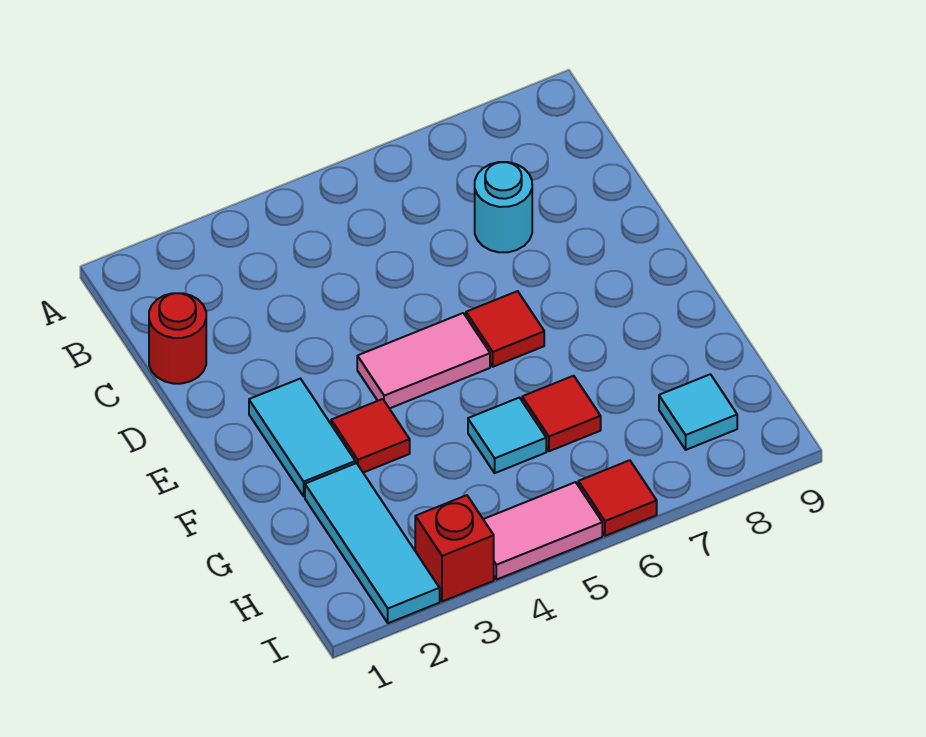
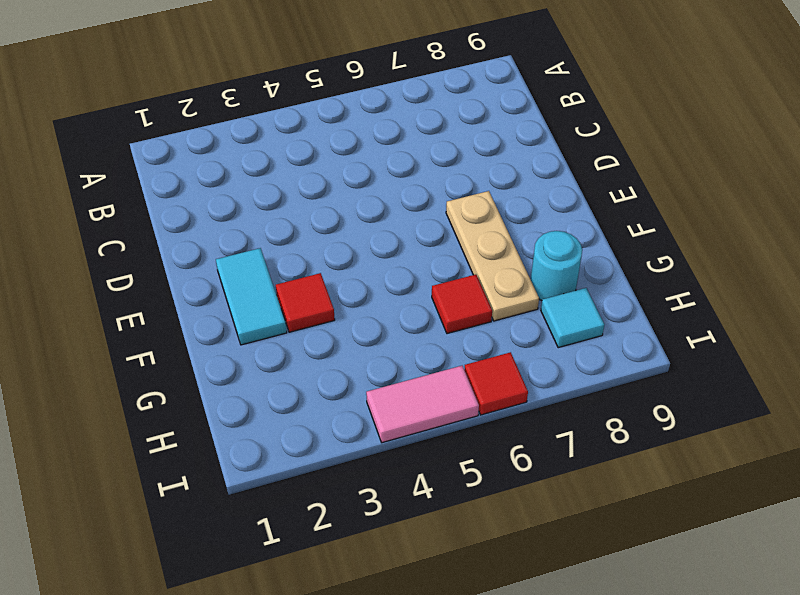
tan 1x3 plate [446,191,539,321] -> none
cyan 1x1 round brick [531,231,582,301] -> cyan 1x1 round brick moved to [475,162,532,252]
none -> red 1x1 round brick [149,293,206,384]
none -> pink 1x2 tile [357,313,490,409]
none -> red 1x1 tile [466,291,544,367]

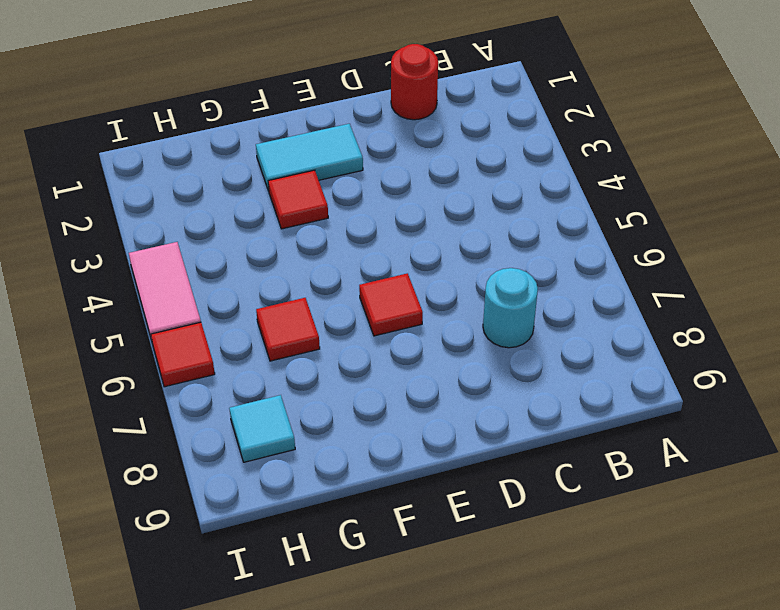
none -> pink 1x2 tile [357,313,490,409]
none -> cyan 1x3 tile [305,463,440,623]
none -> cyan 1x1 tile [468,398,546,473]

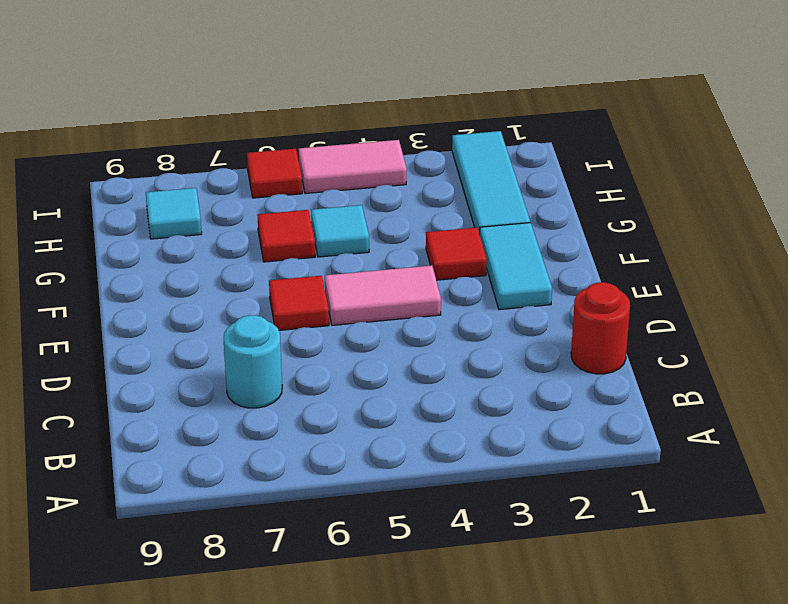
none -> red 1x1 brick [415,495,494,601]

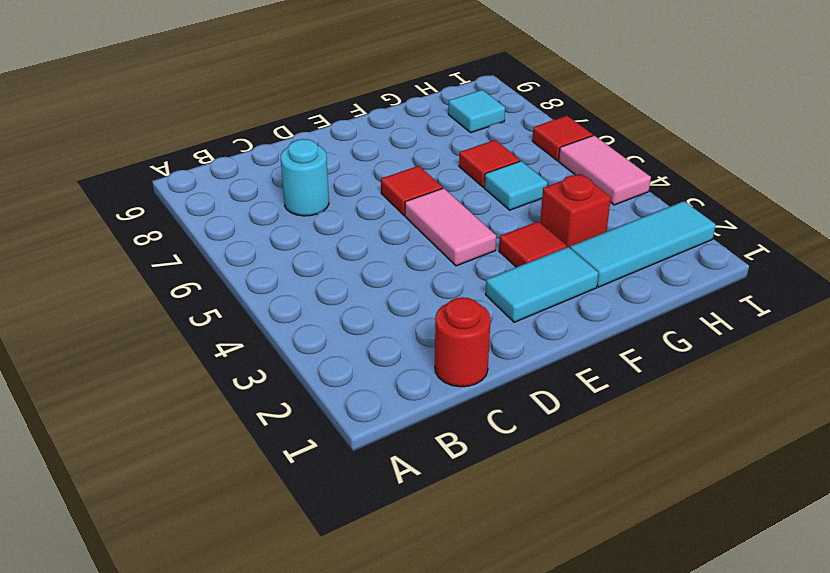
red 1x1 brick [540,174,611,248] -> red 1x1 brick moved to [415,495,494,601]

